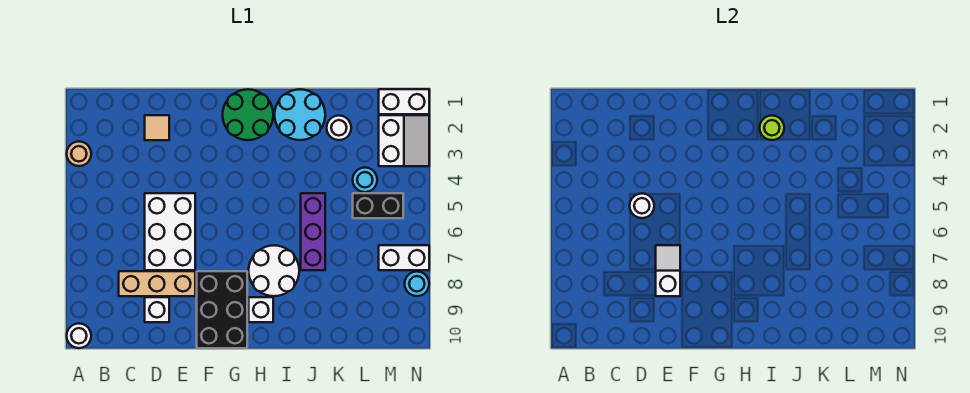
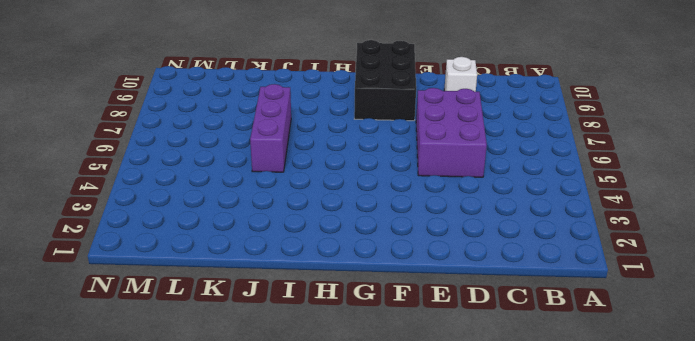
purple 2x3 brick [416,88,487,177] -> white 2x3 brick [145,193,195,270]
none -> tan 1x1 round brick [67,142,91,166]
none -> white 1x1 round brick [67,324,91,348]
none -> tan 1x3 brick [119,271,195,296]

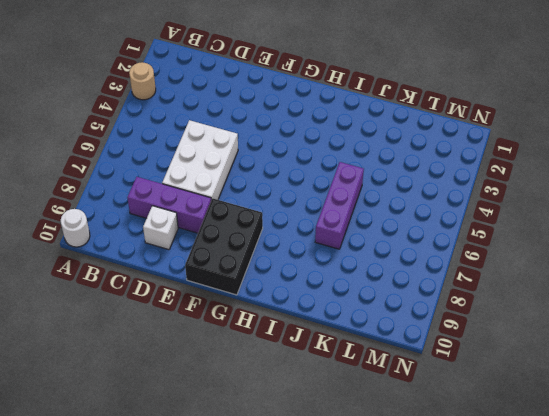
purple 1x3 brick [127,177,211,233] -> tan 1x3 brick [119,271,195,296]
none -> tan 1x1 tile [145,115,169,140]
none -> green 2x2 round brick [223,89,273,140]
none -> white 2x2 round brick [249,245,299,296]

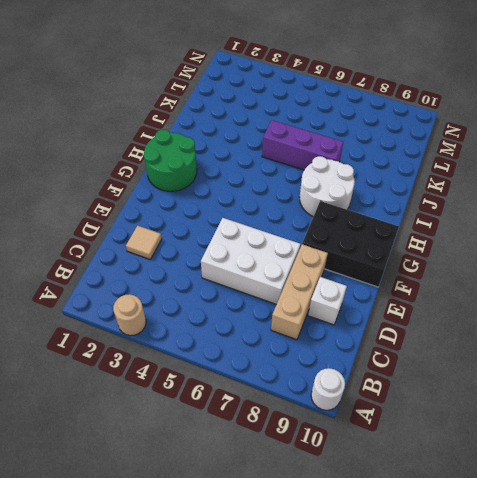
none -> white 1x1 brick [249,297,273,322]
none -> cyan 2x2 round brick [275,89,325,140]
none -> white 1x1 round brick [327,116,351,140]

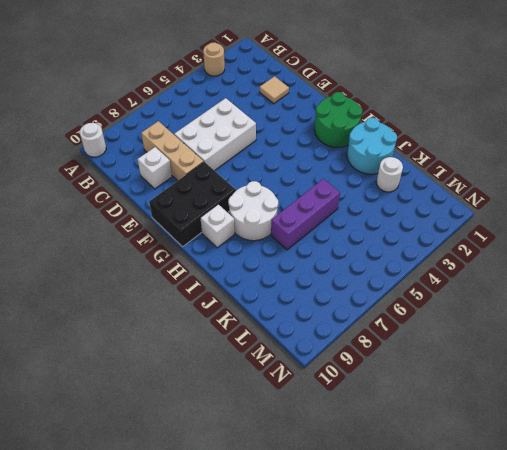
none -> cyan 1x1 round brick [353,168,377,192]
none -> black 1x2 brick [353,193,403,218]
none -> white 1x2 brick [379,89,429,114]

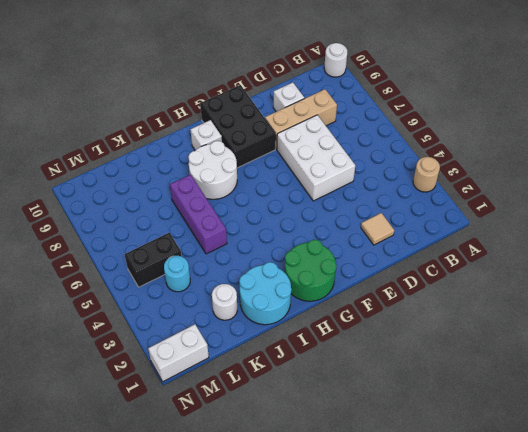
none -> white 2x2 slope [379,115,429,166]
none -> white 1x2 brick [379,245,429,270]
none -> cyan 1x1 round brick [405,272,429,296]

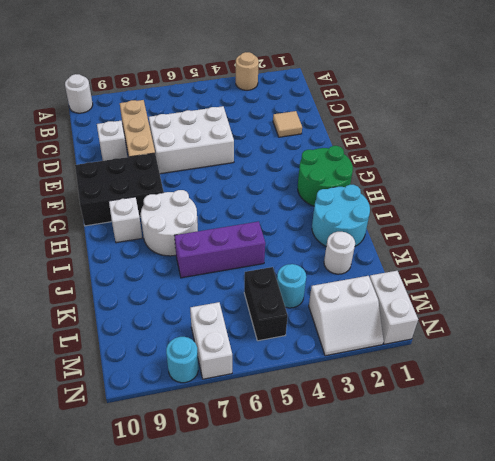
none -> white 1x1 round brick [630,194,654,218]
none -> white 1x2 slope [656,245,680,296]
none -> lime 1x1 round brick [760,116,784,140]

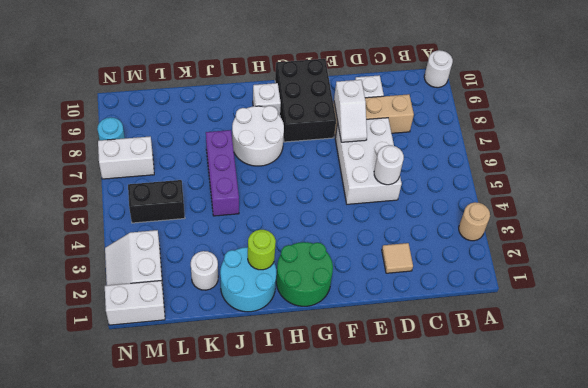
none -> cyan 1x1 round brick [353,168,377,192]

